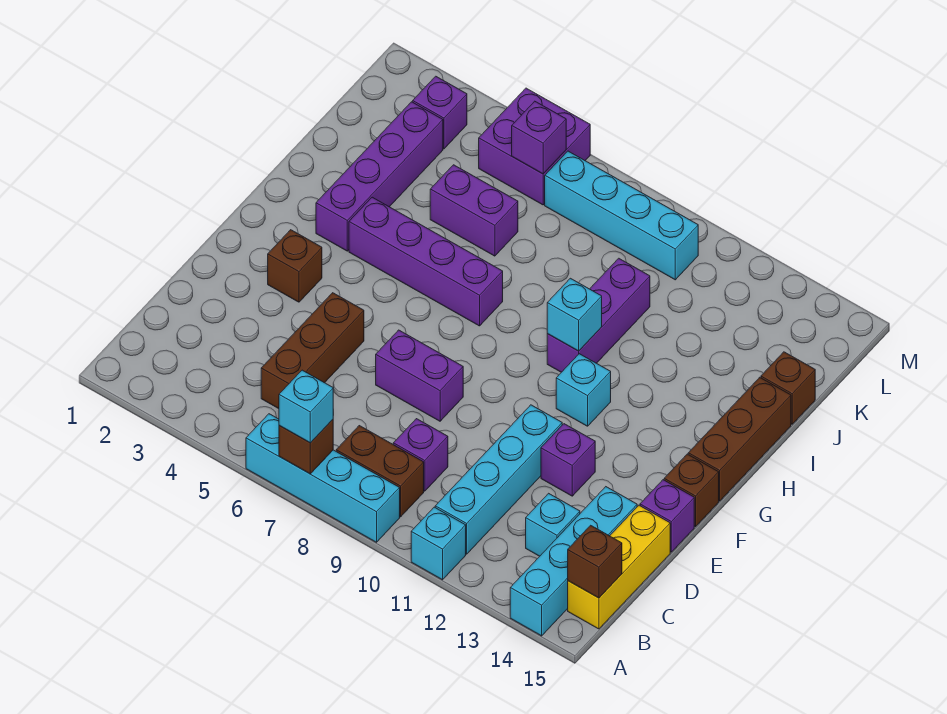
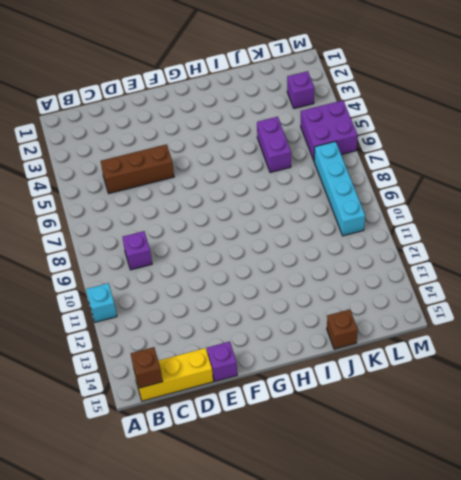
none -> cyan 1x4 brick [246,414,400,542]
none -> cyan 1x4 brick [510,487,637,636]
none -> brown 1x2 brick [336,426,424,517]

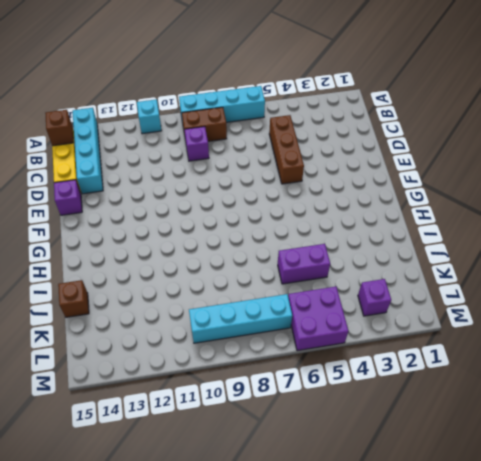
none -> cyan 1x4 brick [435,405,562,554]
none -> cyan 1x1 brick [526,493,580,556]
none -> purple 1x2 brick [376,330,463,421]

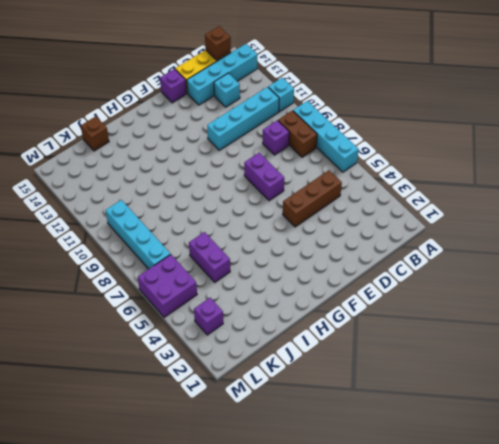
none -> purple 1x1 brick [541,424,595,496]
none -> brown 1x1 brick [268,230,322,302]
none -> brown 1x1 brick [664,454,719,527]

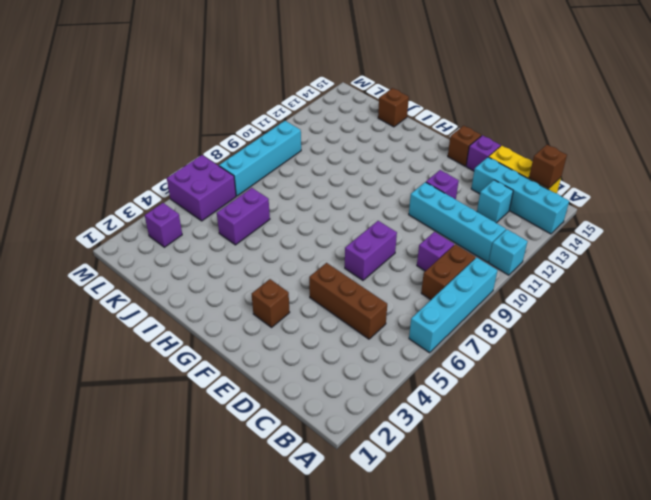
none -> cyan 1x1 brick [556,354,611,426]
none -> brown 1x3 brick [688,377,791,501]
none -> purple 1x4 brick [316,102,443,251]

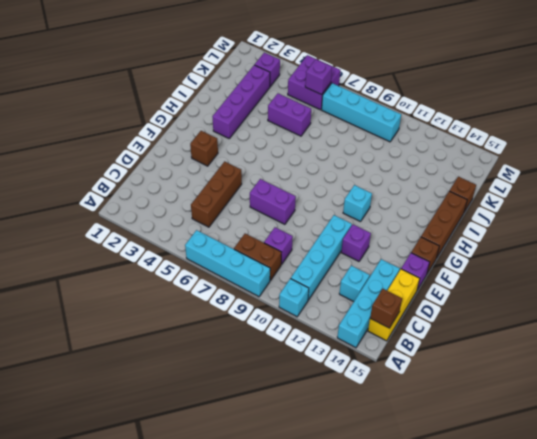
none -> purple 1x4 brick [349,197,503,326]
none -> purple 1x3 brick [547,258,650,372]
none -> brown 1x1 brick [279,420,333,474]

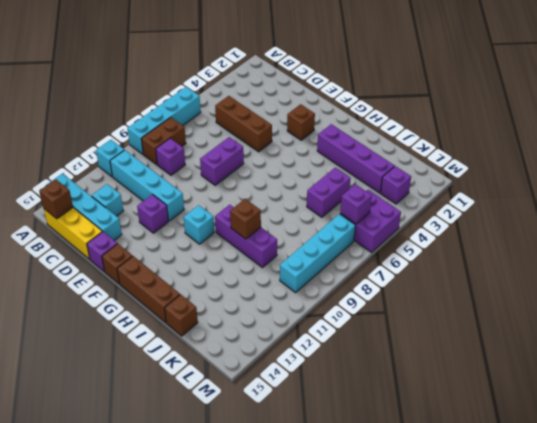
brown 1x1 brick [230,199,261,239] -> brown 1x1 brick moved to [279,420,333,474]
none -> purple 1x4 brick [349,197,503,326]
none -> cyan 1x1 brick [547,278,602,351]
none -> cyan 1x1 brick [279,370,333,443]

